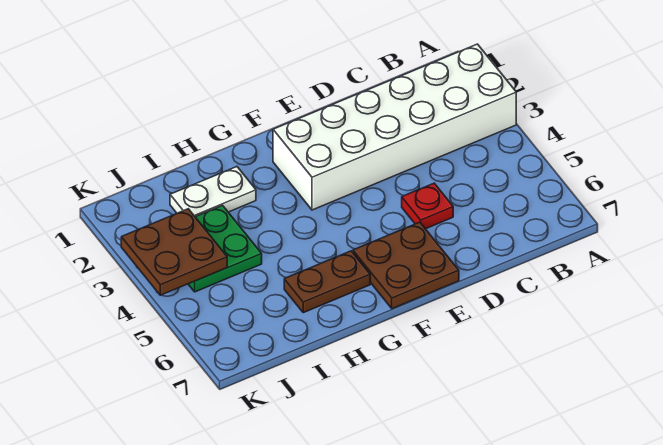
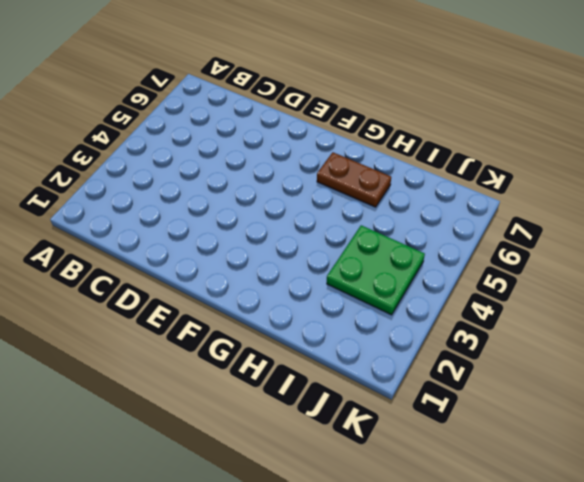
none -> white 2x6 brick [273,44,516,210]
none -> red 1x1 plate [402,183,453,229]

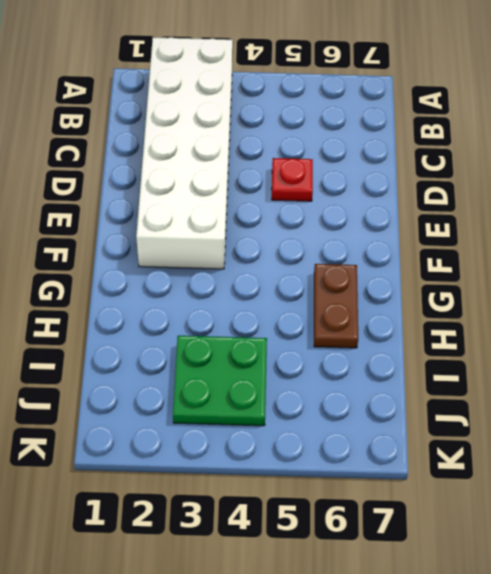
none -> brown 2x2 plate [353,222,459,309]
none -> white 1x2 plate [170,167,256,217]

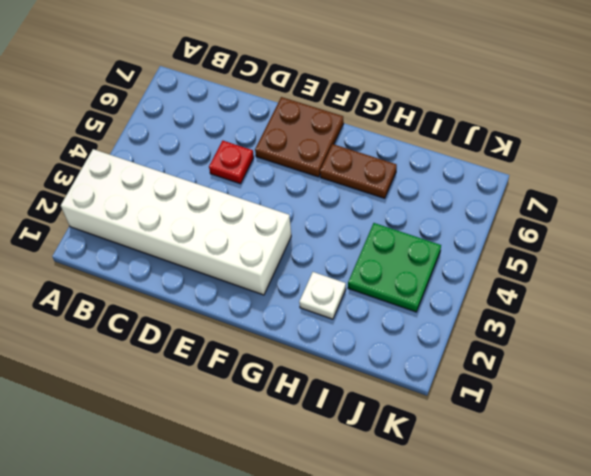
white 1x1 plate [299,272,346,319] -> white 1x2 plate [170,167,256,217]
none -> brown 2x2 plate [121,209,227,295]

